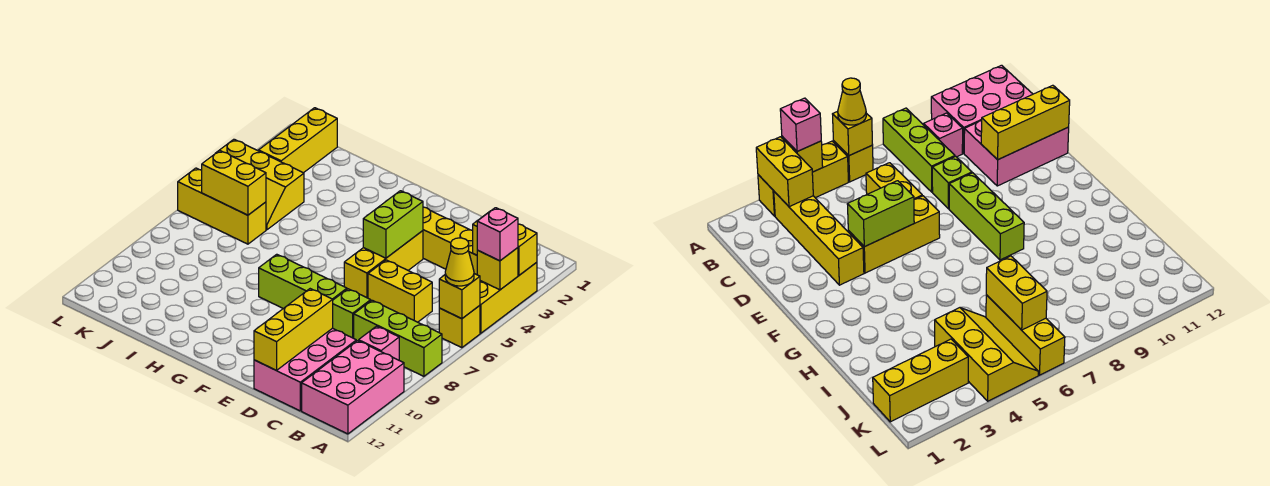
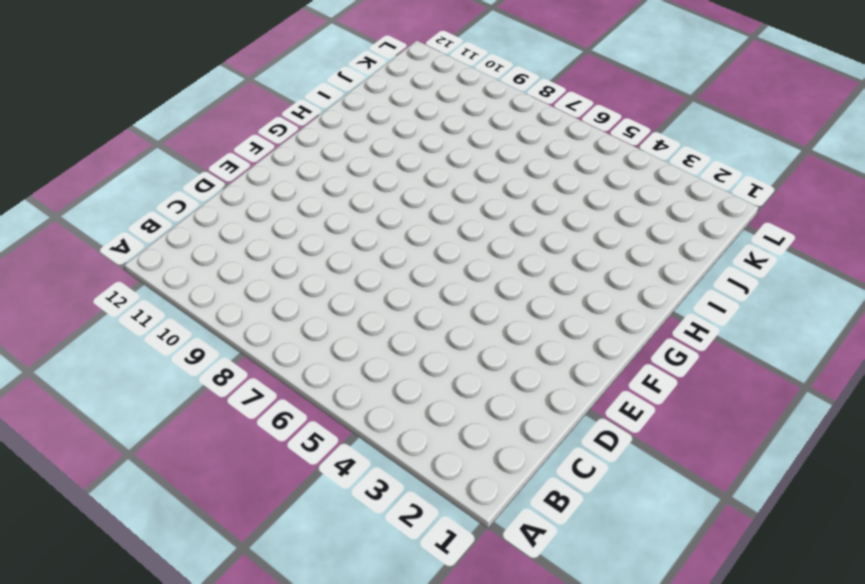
none -> yellow 1x3 brick [480,262,537,333]
none -> yellow 1x1 brick [439,306,480,348]
none -> lime 1x3 brick [354,300,442,376]

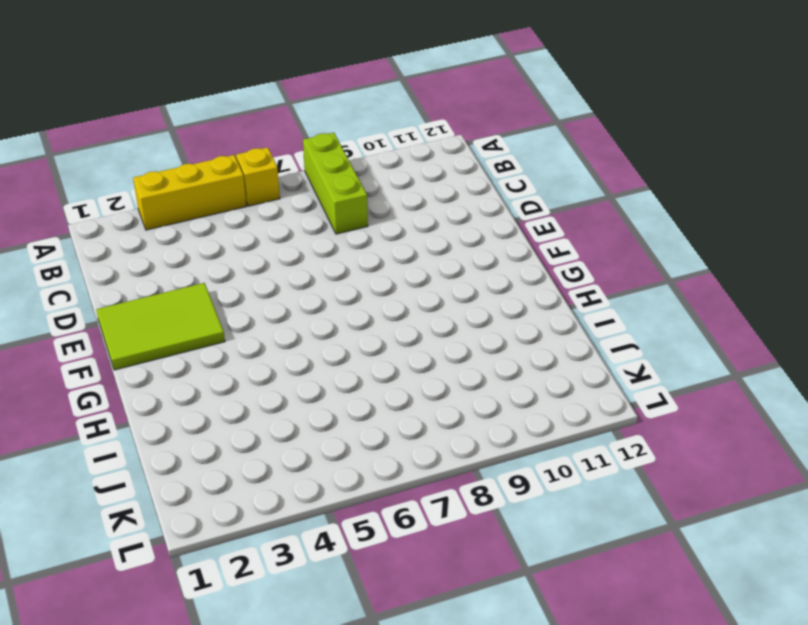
lime 2x3 tile [96,283,225,370] -> yellow 1x4 brick [423,207,477,275]
none -> pink 2x3 brick [302,341,404,434]
none -> pink 1x1 brick [359,326,399,360]
none -> yellow 1x2 brick [368,260,432,322]

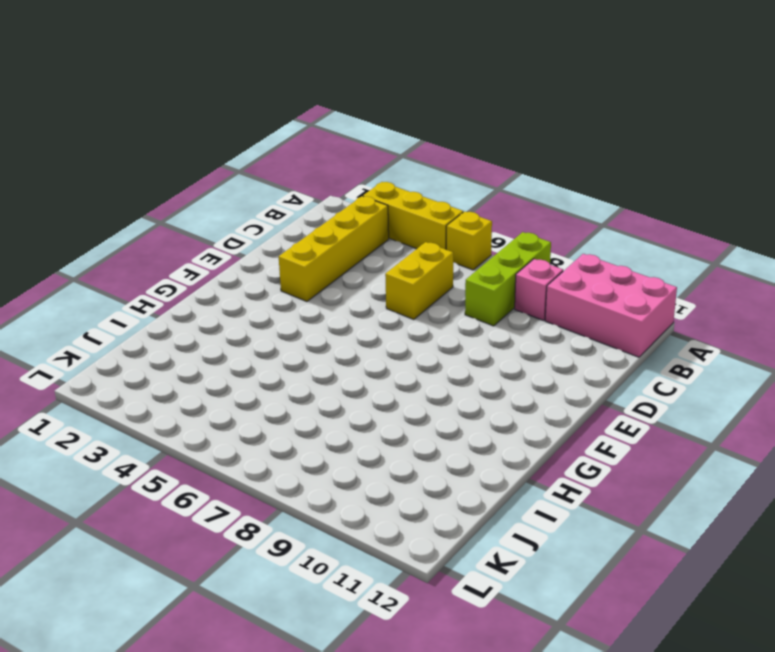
none -> pink 2x3 brick [254,328,356,411]
none -> lime 1x1 brick [333,289,371,338]
none -> yellow 1x3 brick [344,231,423,298]

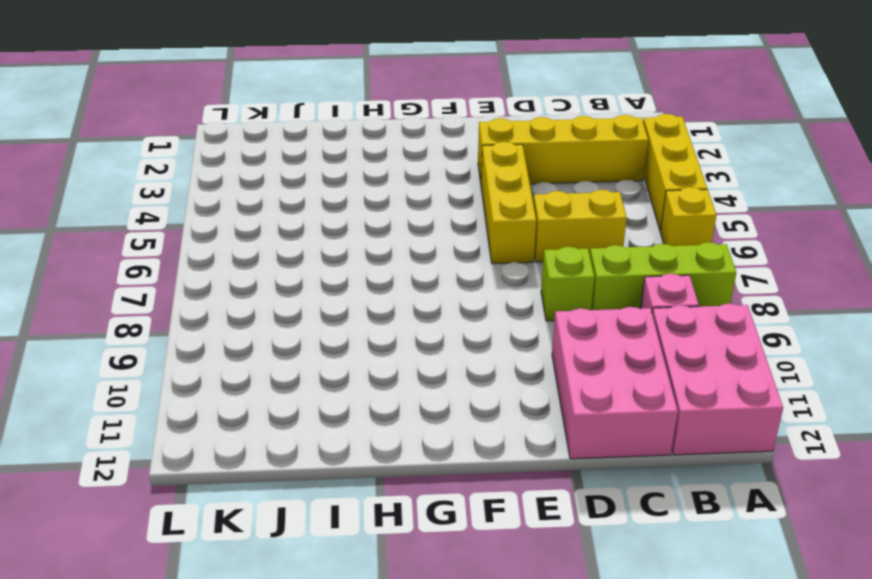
none -> lime 1x3 brick [259,254,347,308]
none -> yellow 2x3 slope [216,139,304,230]
none -> yellow 1x3 brick [178,168,266,244]

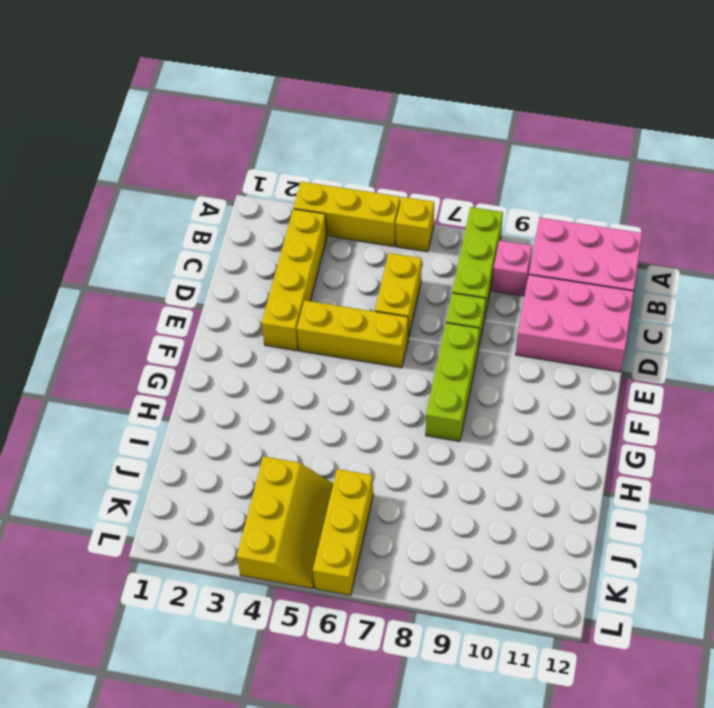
none -> yellow 1x3 brick [259,108,337,173]
none -> yellow 1x2 brick [473,212,537,275]
none -> yellow 1x1 brick [477,248,518,290]

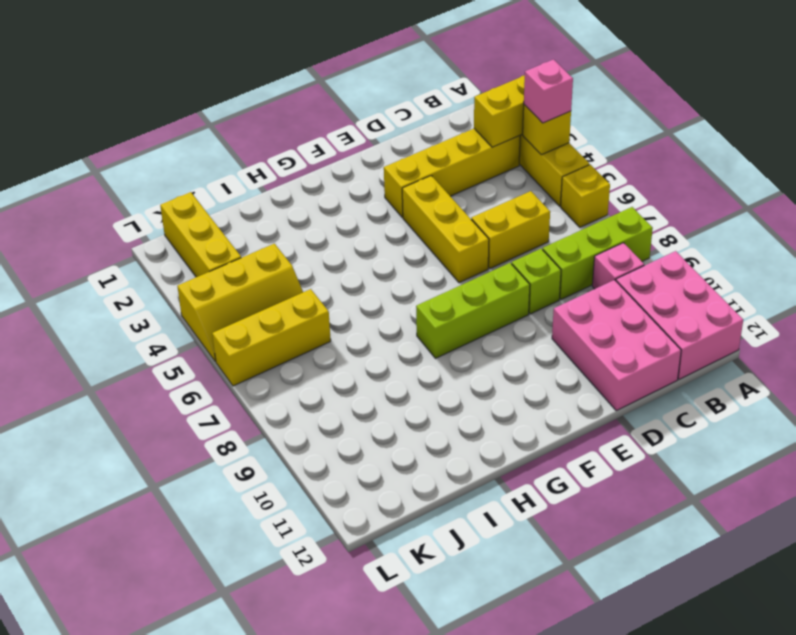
none -> yellow 1x1 brick [439,274,480,319]
none -> yellow 1x3 brick [254,289,333,370]
none -> lime 1x2 brick [363,191,423,258]

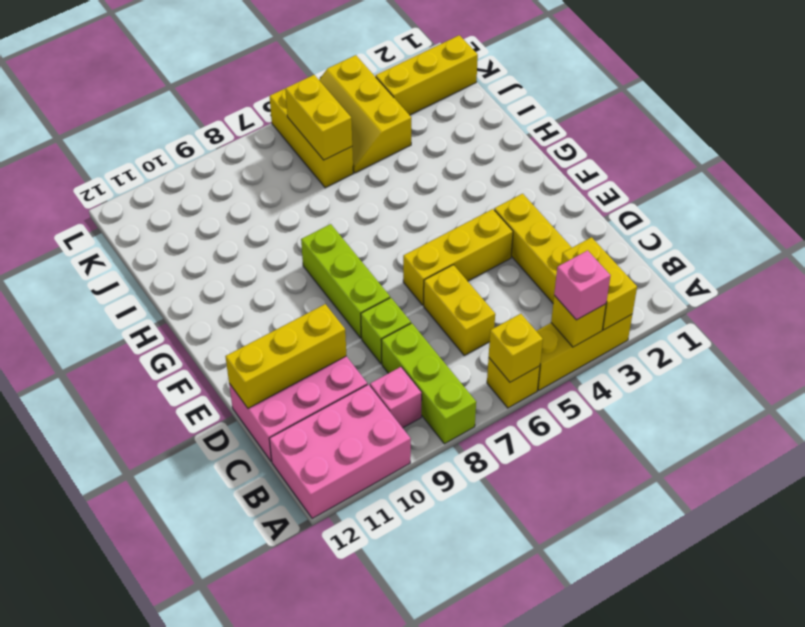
none -> lime 1x2 brick [363,191,423,258]
none -> yellow 1x1 cone [445,238,474,286]

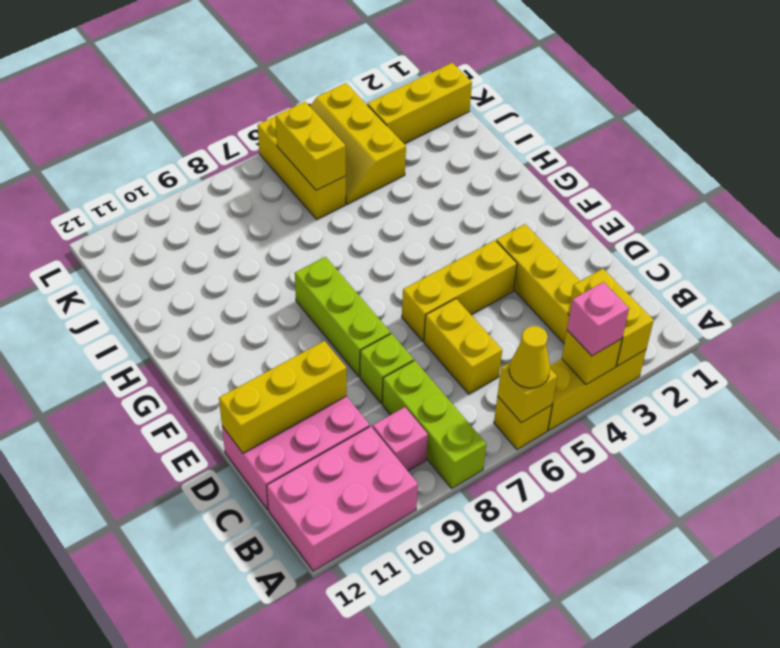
none -> lime 1x2 brick [363,191,423,258]

